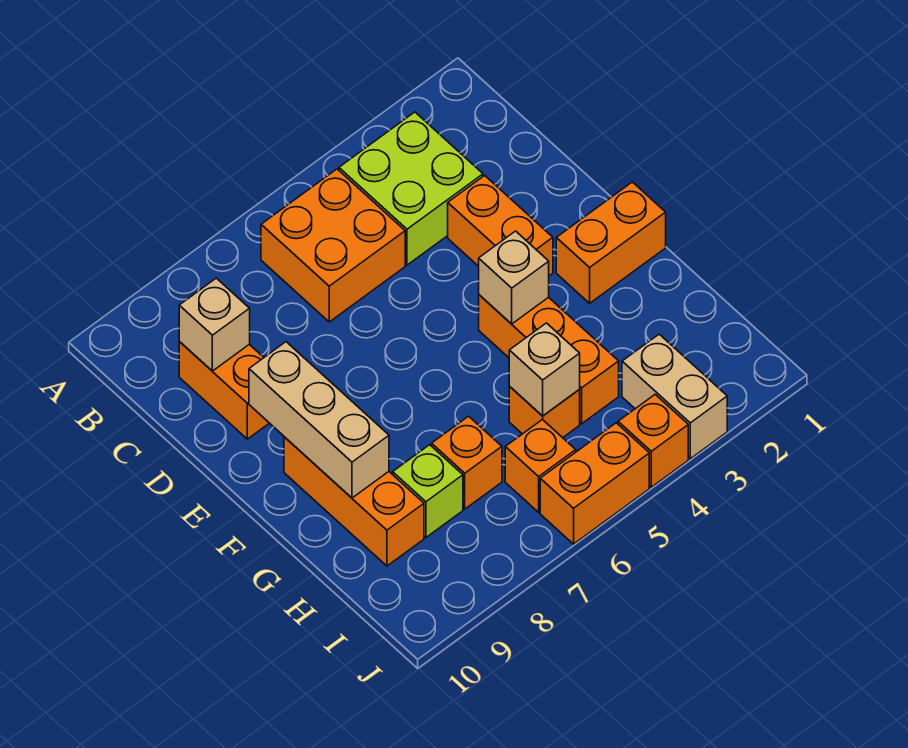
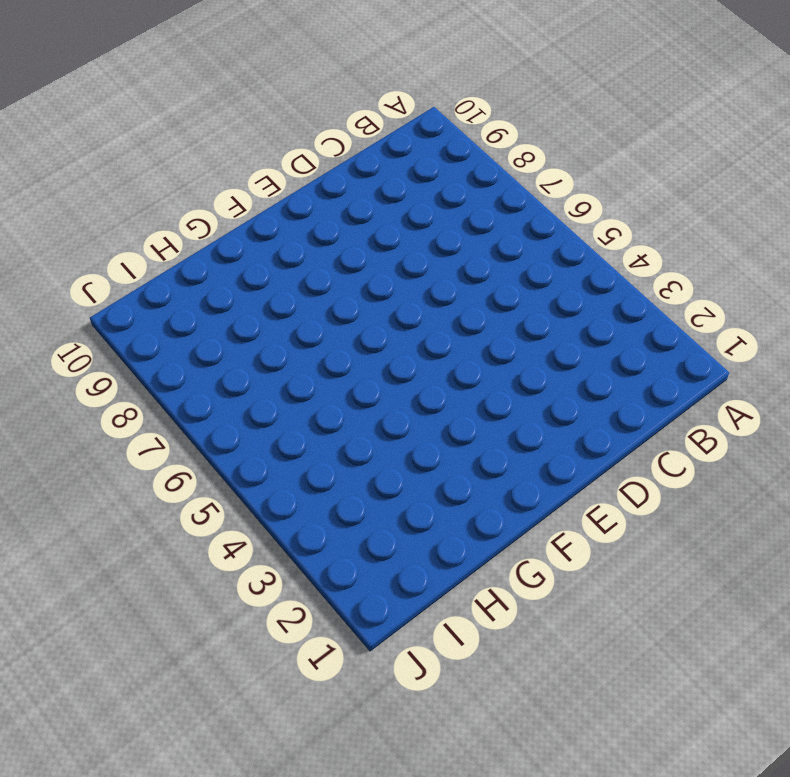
none -> lime 2x2 brick [339,112,483,265]
none -> orange 2x2 brick [261,169,405,322]
none -> orange 1x2 brick [179,342,269,439]

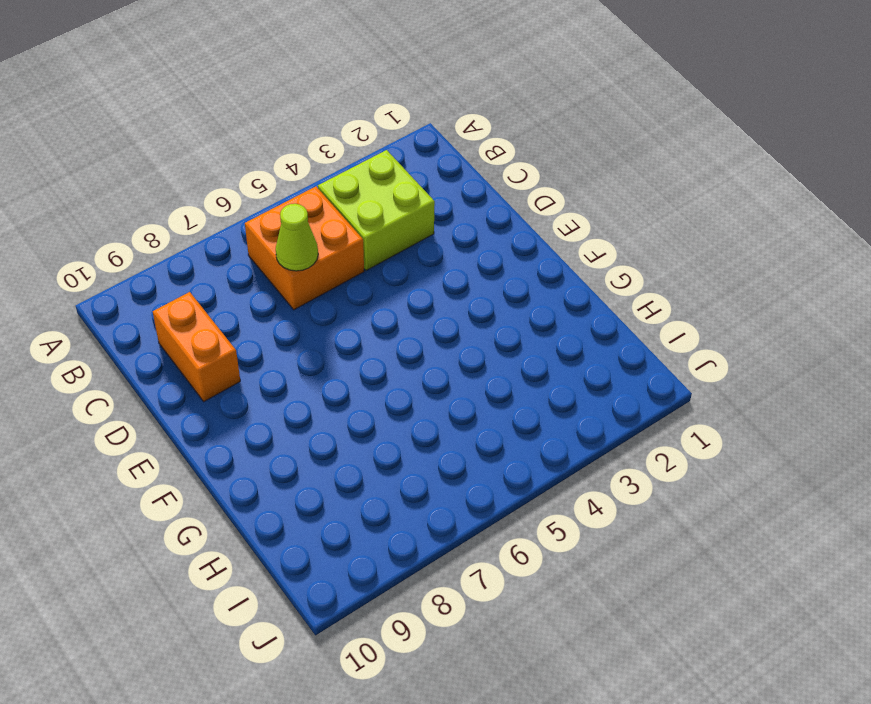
lime 1x1 cone [276,204,318,271] -> none
none -> orange 1x2 brick [448,176,553,276]
none -> orange 1x2 brick [556,182,666,303]
none -> orange 1x3 brick [479,295,619,424]

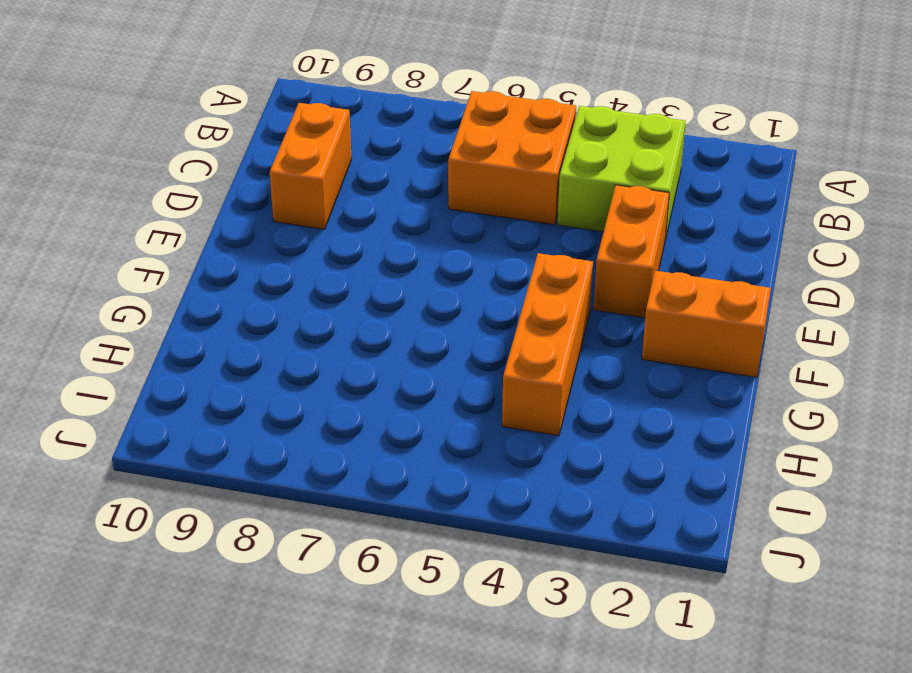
none -> orange 1x3 brick [284,437,424,566]
none -> orange 1x1 brick [509,387,580,438]
none -> orange 1x1 brick [432,416,502,509]

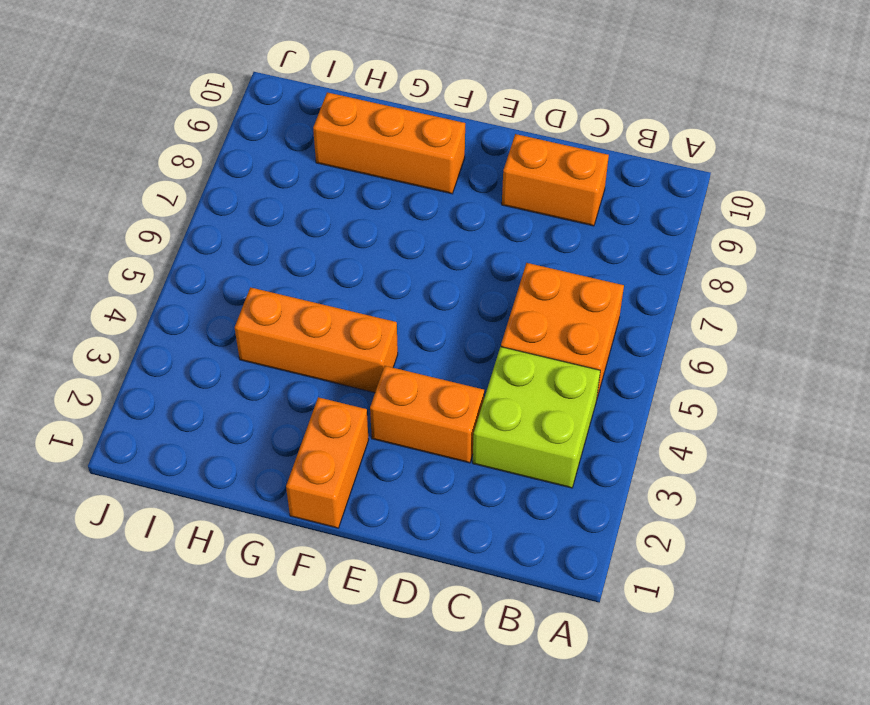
none -> orange 1x1 brick [509,387,580,438]
none -> orange 1x1 brick [432,416,502,509]
none -> lime 1x1 brick [393,445,463,537]

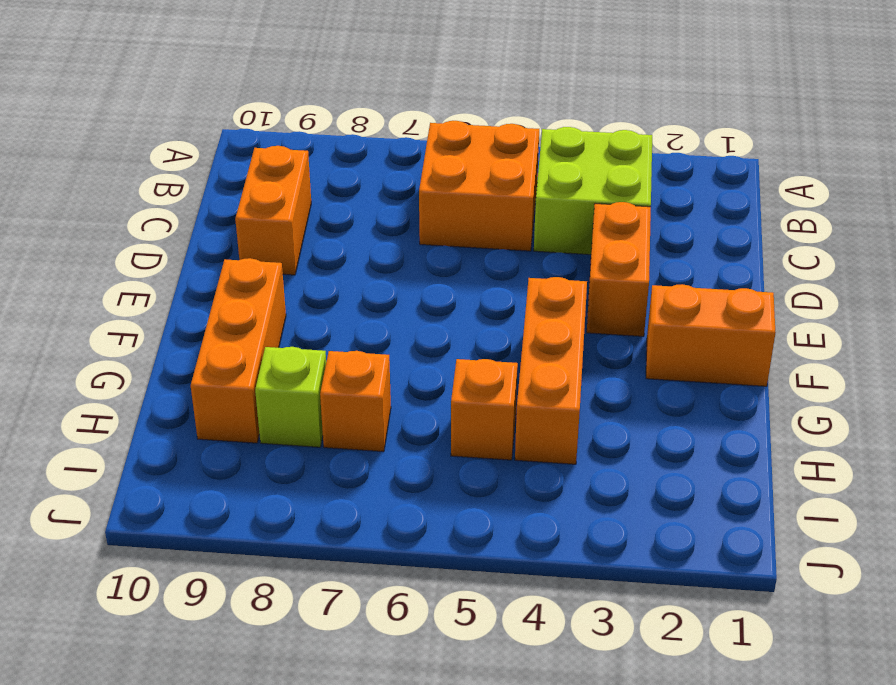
none -> tan 1x2 brick [622,334,727,459]
none -> orange 1x1 brick [505,419,576,512]
none -> orange 1x1 brick [618,395,688,487]

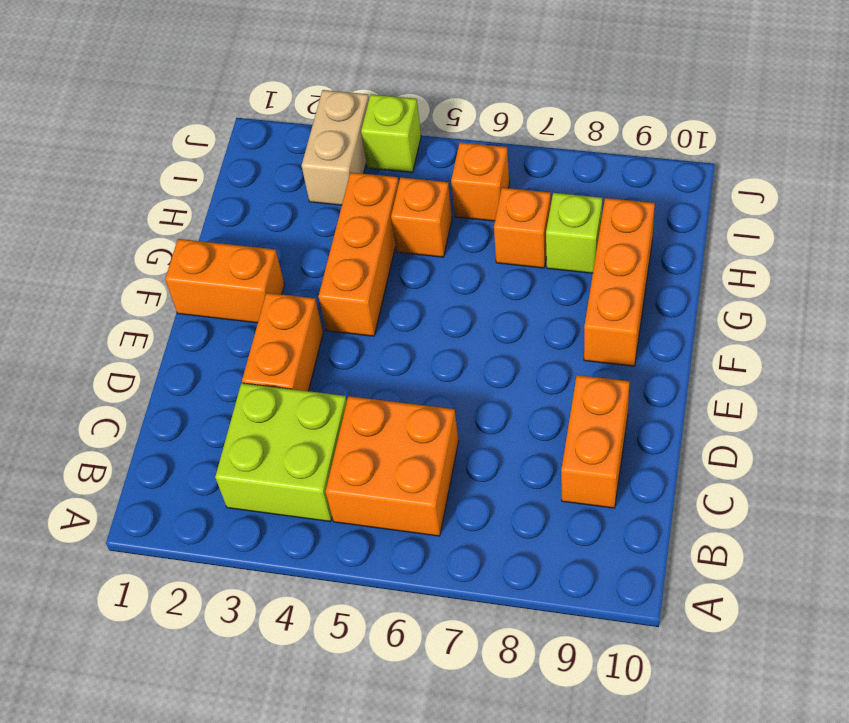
lime 1x1 brick [361,94,421,173] -> orange 1x1 brick [618,395,688,487]
none -> orange 1x2 brick [540,423,649,544]
none -> tan 1x1 brick [179,278,250,371]
none -> tan 1x3 brick [249,342,389,498]

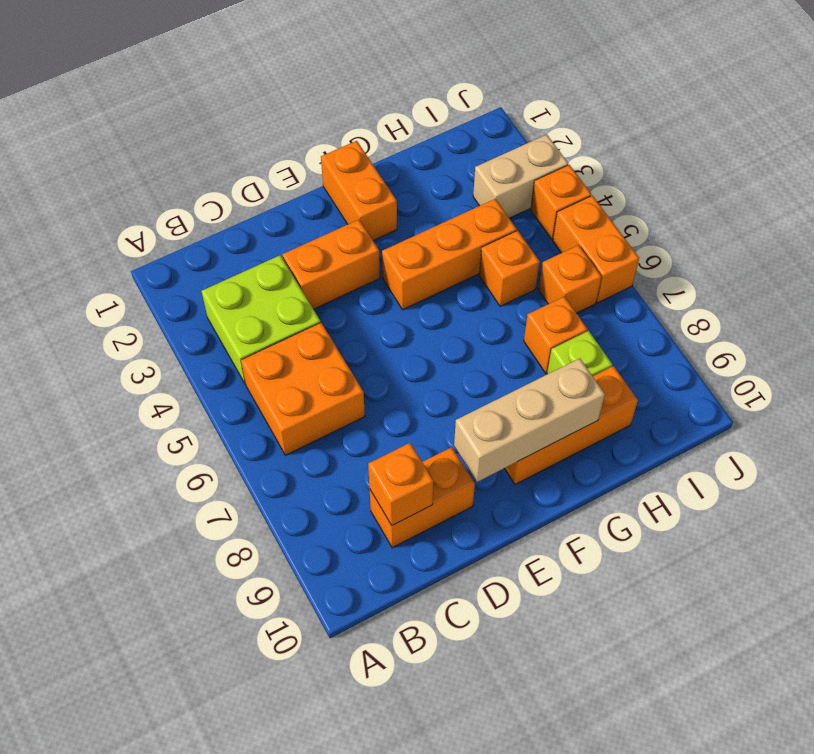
orange 1x1 brick [368,443,434,525] -> tan 1x1 brick [179,278,250,371]
none -> tan 1x1 brick [479,231,549,324]
none -> tan 1x1 brick [509,323,580,416]

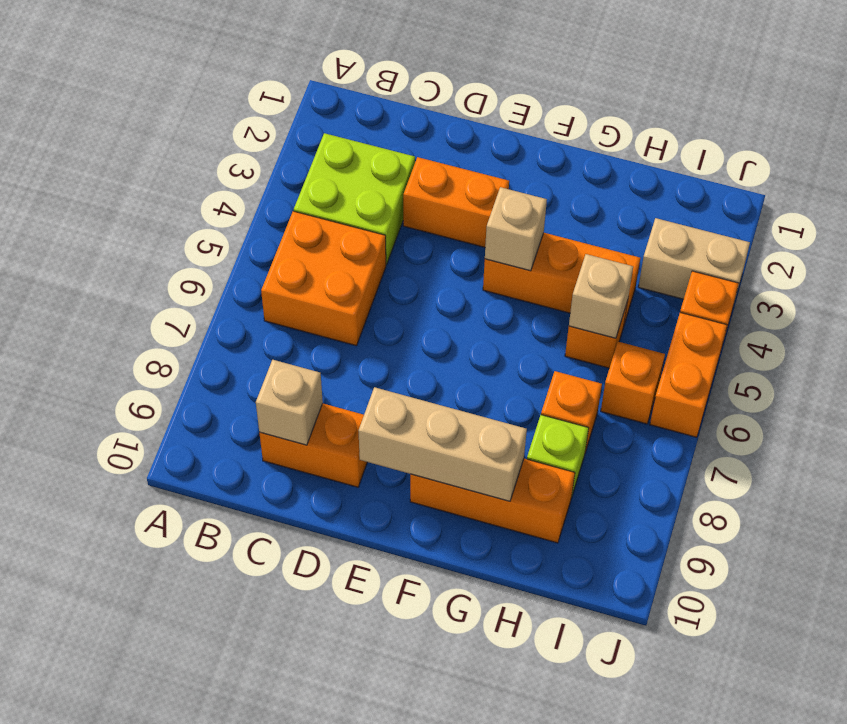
none -> orange 1x2 brick [556,182,666,303]

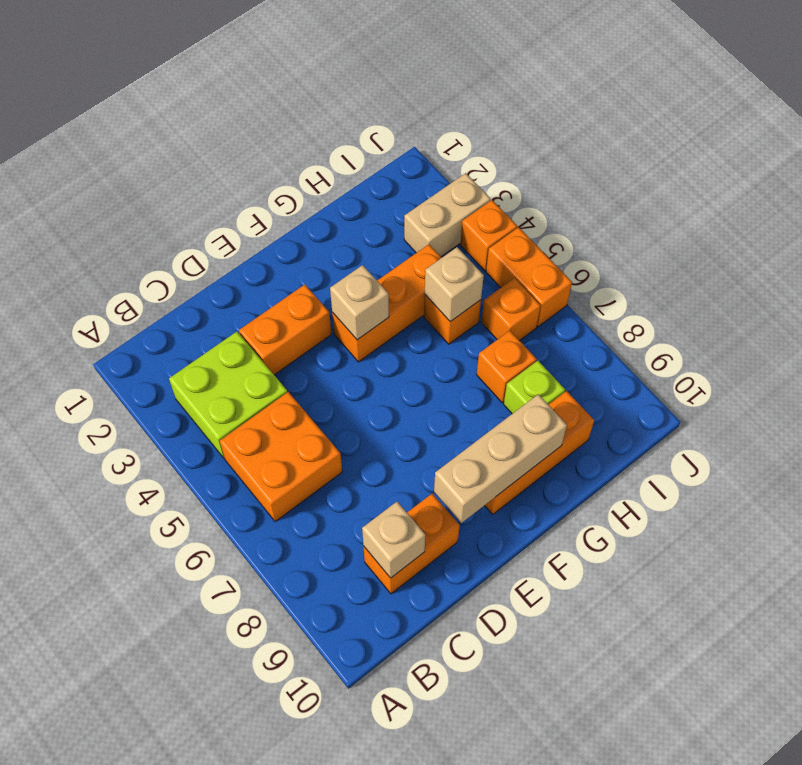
none -> orange 1x2 brick [556,182,666,303]

